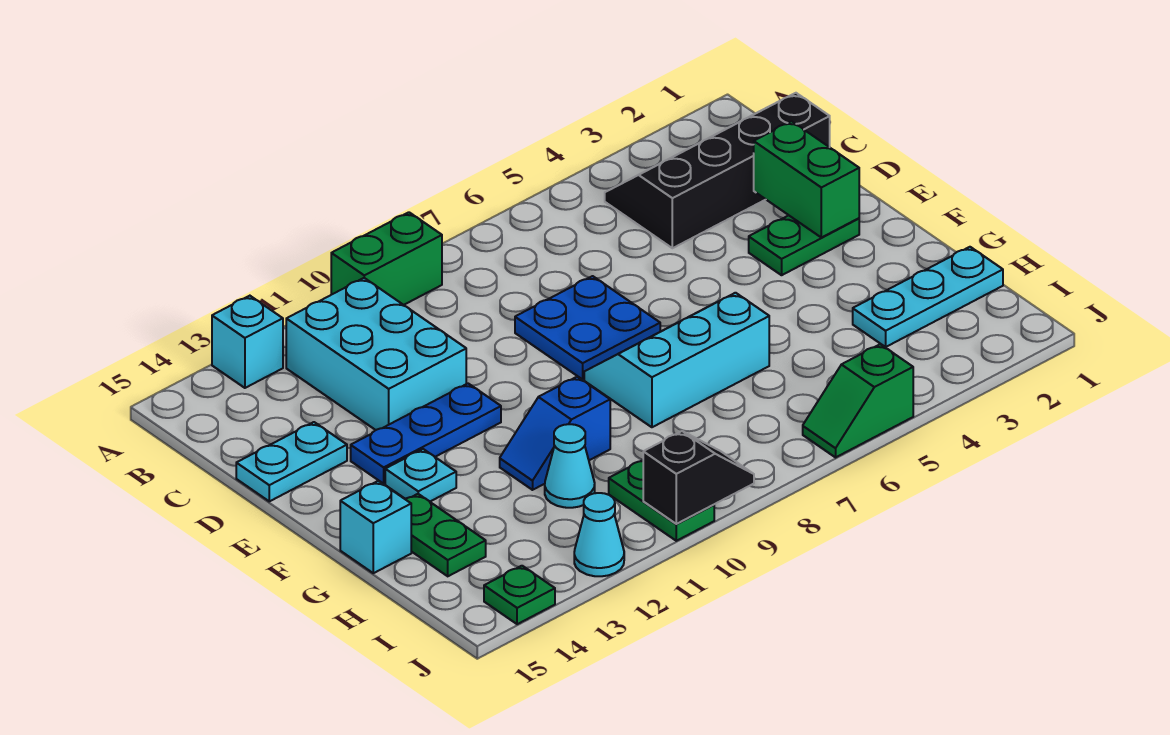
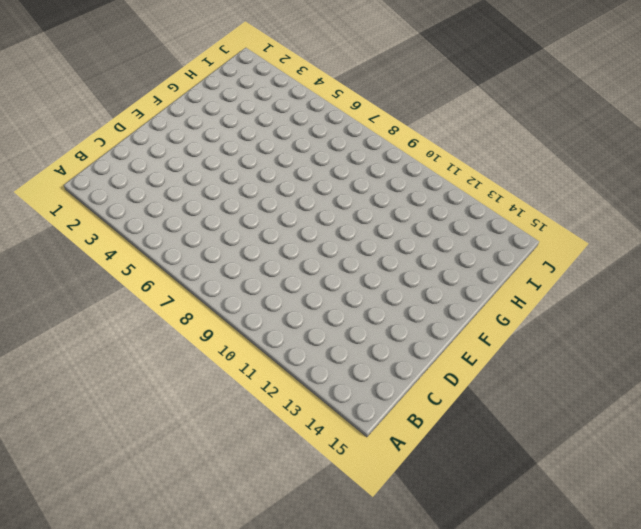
none -> green 1x2 brick [331,212,442,305]
none -> cyan 1x1 brick [212,296,283,388]
none -> black 2x4 slope [605,93,830,248]

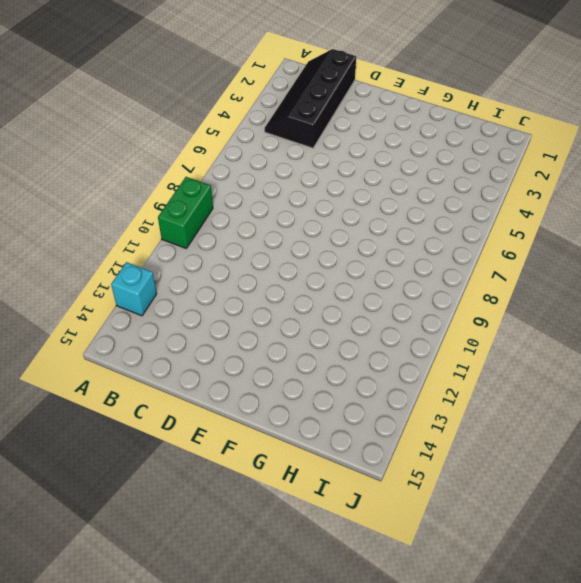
none -> cyan 2x3 brick [286,278,466,430]
none -> blue 2x2 plate [515,276,660,379]
none -> cyan 1x2 plate [236,422,347,501]

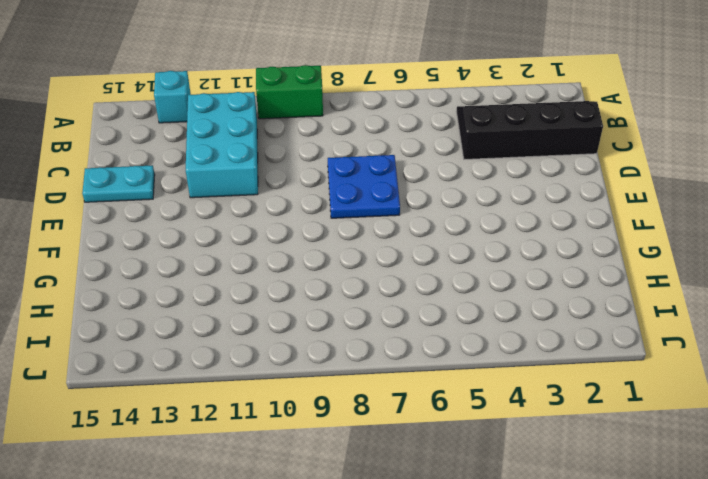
none -> green 1x2 plate [749,215,859,275]
none -> blue 1x3 plate [351,384,501,484]
none -> cyan 2x3 slope [584,293,769,427]

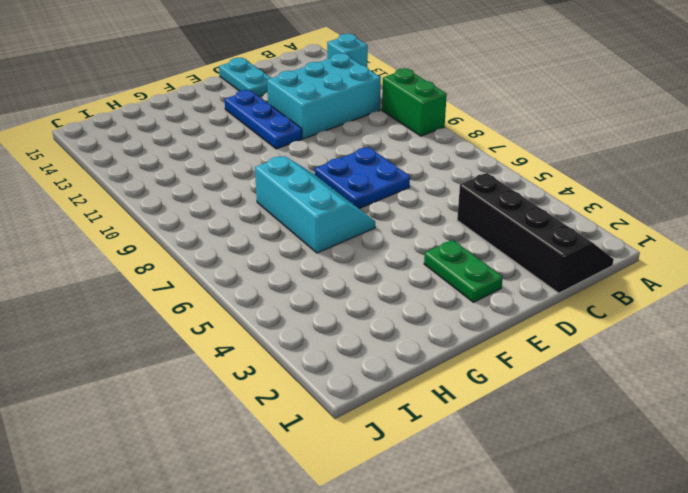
none -> cyan 1x1 plate [385,449,456,502]
none -> blue 1x2 slope [500,377,610,490]
none -> green 1x2 plate [405,494,486,576]

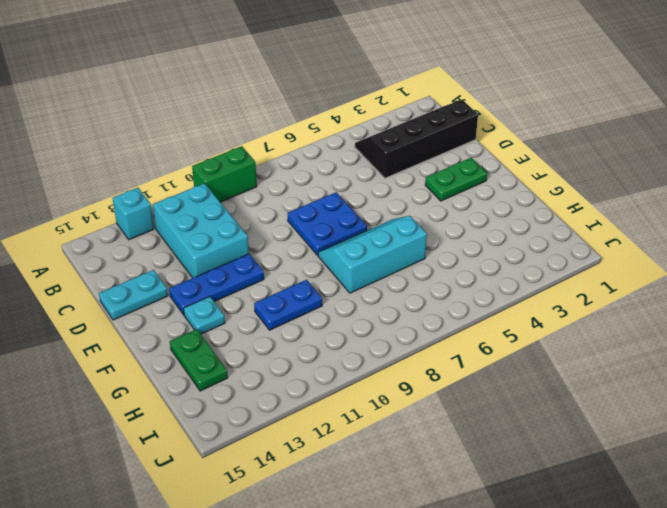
blue 1x2 plate [254,280,322,330] -> blue 1x2 slope [500,377,610,490]
none -> cyan 1x1 brick [340,481,411,573]
none -> cyan 1x3 plate [853,247,1003,347]
none -> cyan 1x1 cone [545,424,595,508]

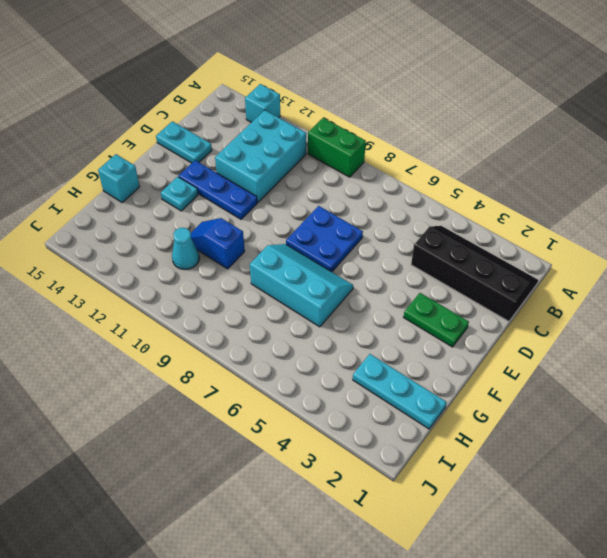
none -> green 1x2 plate [405,494,486,576]
none -> green 1x2 plate [609,460,714,541]
none -> green 1x2 slope [803,344,913,457]

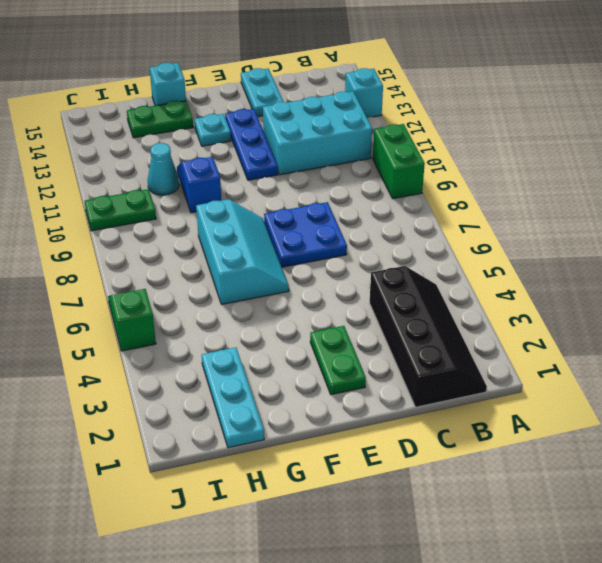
none -> cyan 1x1 cone [574,493,624,576]
none -> green 1x1 plate [484,566,555,624]
none -> green 1x2 brick [754,121,859,238]

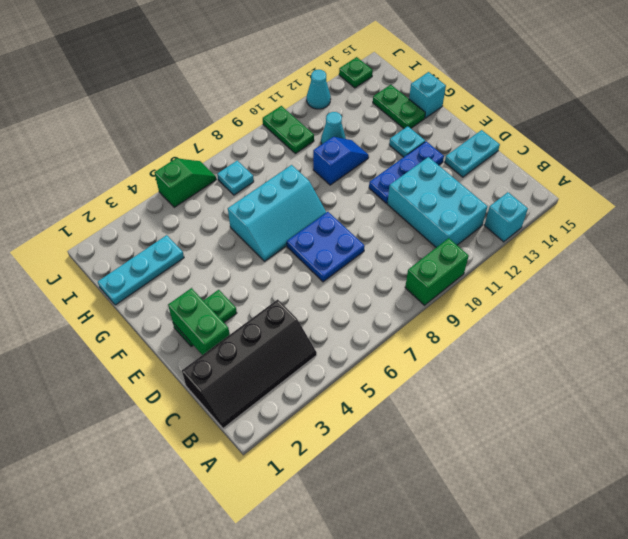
cyan 1x1 plate [217,161,254,195] -> none
none -> black 1x2 slope [643,431,754,524]

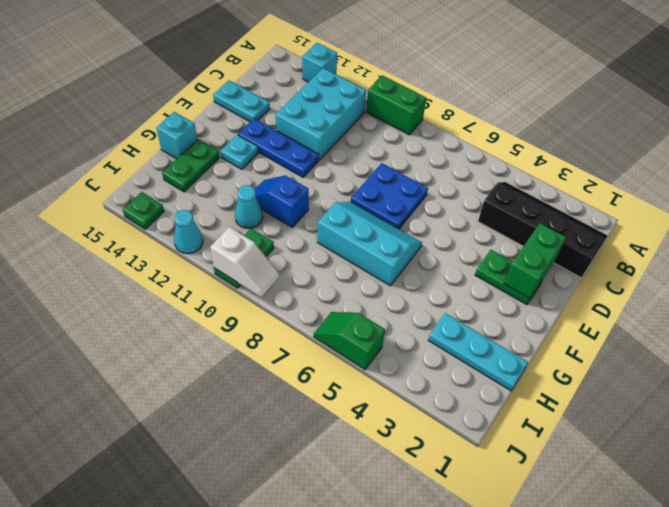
white 1x2 slope [210,227,279,297] -> black 1x2 slope [643,431,754,524]

